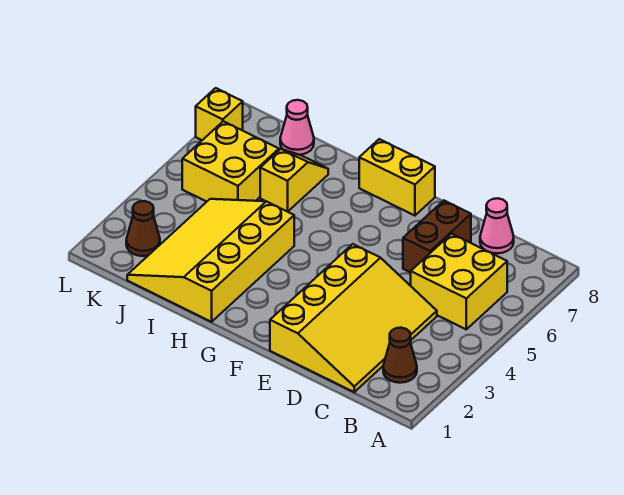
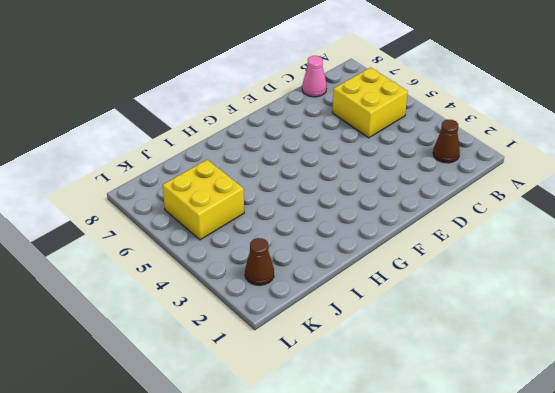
none -> yellow 3x4 slope [270,244,437,392]
none -> brown 1x2 brick [403,201,471,273]
none -> yellow 1x2 brick [359,139,435,216]

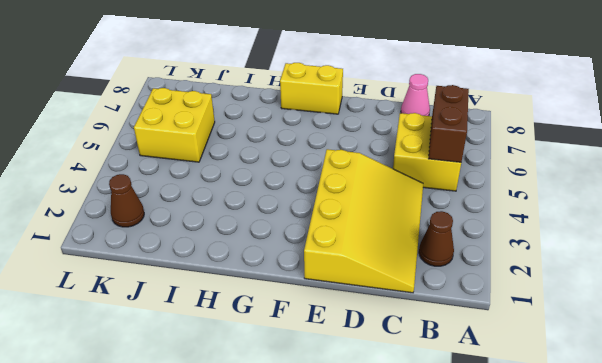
brown 1x2 brick [429,85,469,162] -> brown 1x2 brick moved to [403,201,471,273]
none -> yellow 3x4 slope [127,199,294,322]
none -> yellow 1x2 slope [260,149,328,212]
none -> pink 1x1 cone [280,100,314,155]

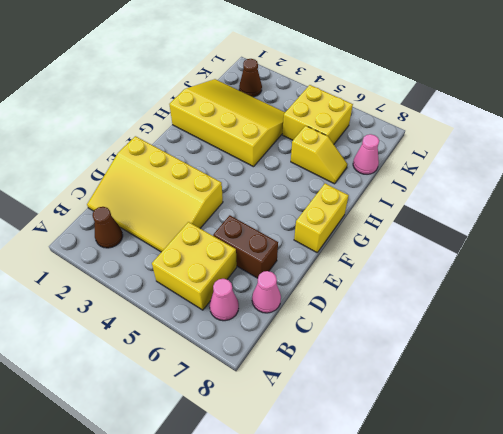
pink 1x1 cone [210,279,239,321] -> none
none -> yellow 1x1 brick [196,88,243,140]

